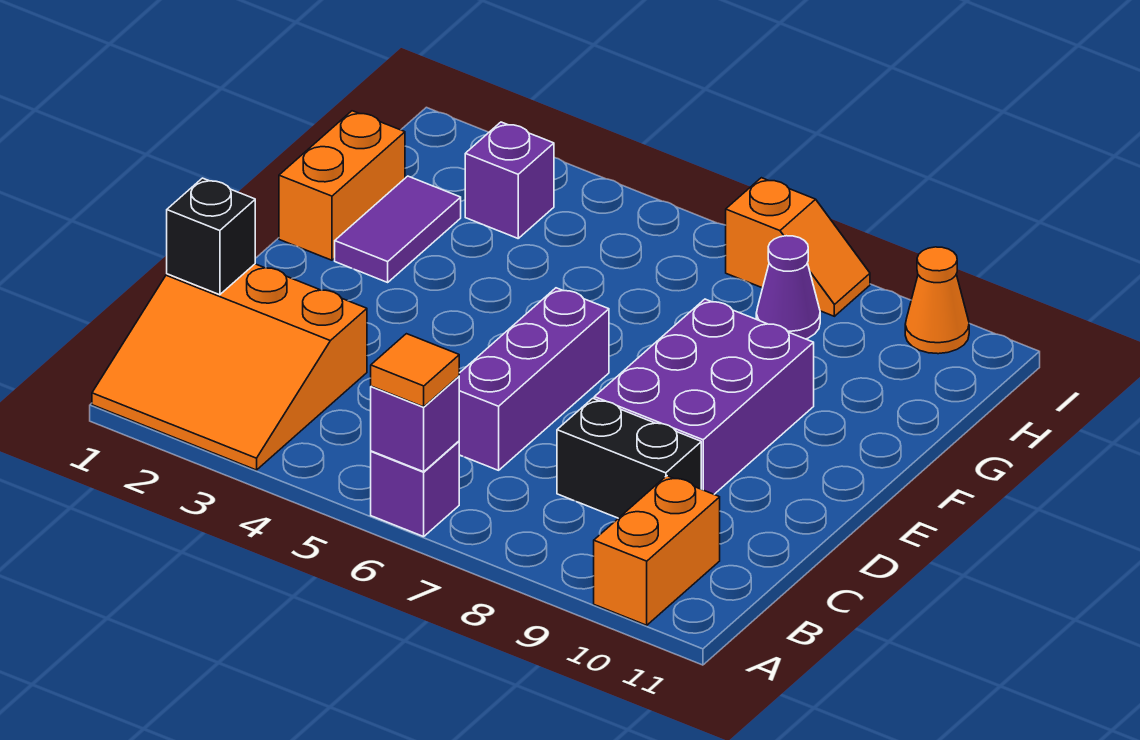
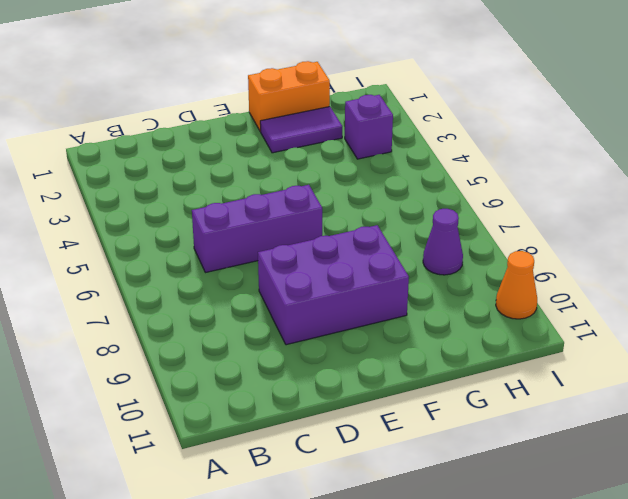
none -> orange 3x3 slope [92,264,367,470]
none -> purple 1x1 brick [371,441,459,537]
none -> orange 1x2 brick [594,476,720,625]

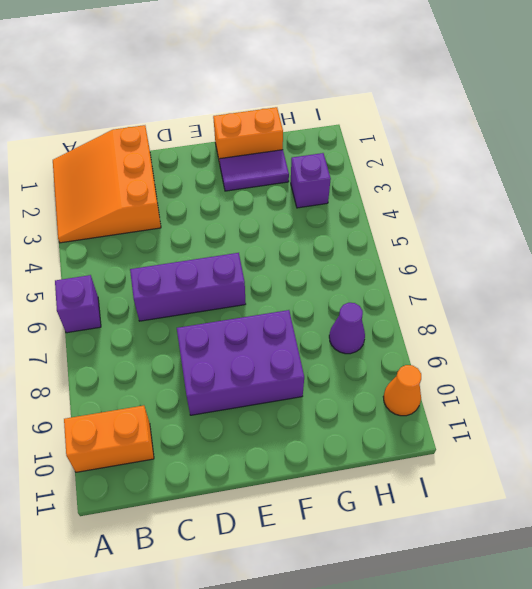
none -> black 1x2 brick [557,398,701,518]
none -> orange 1x2 slope [726,178,870,316]
none -> purple 1x1 brick [371,376,459,472]

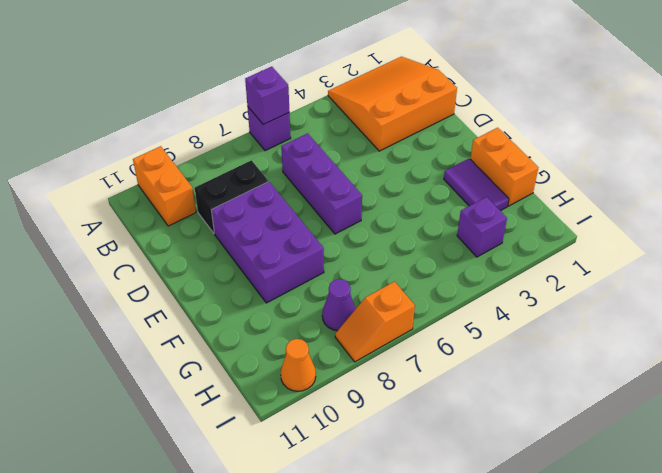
none -> black 1x1 brick [167,178,255,295]
none -> orange 1x1 tile [371,334,459,407]

